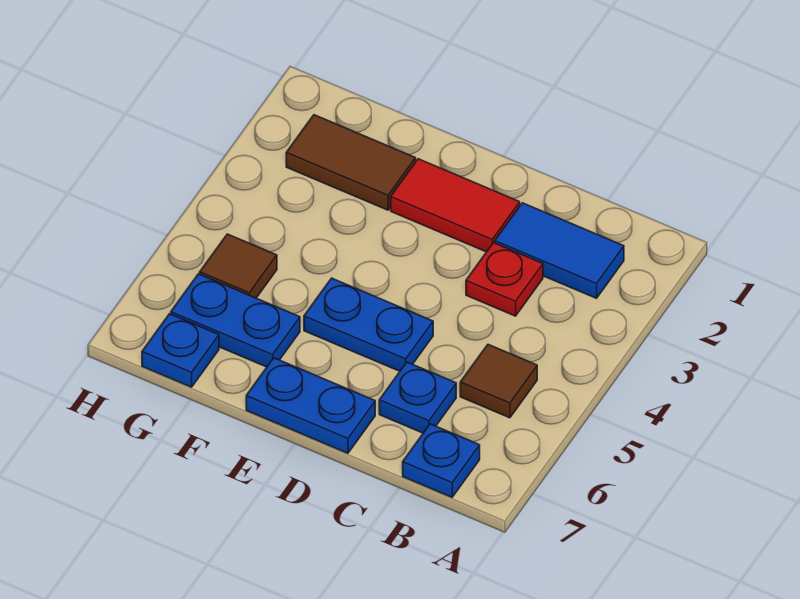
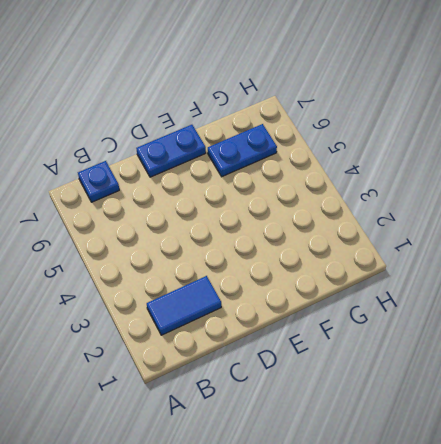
none -> brown 1x1 tile [460,344,537,418]
none -> red 1x1 plate [466,243,543,316]
none -> blue 1x1 plate [379,362,456,433]

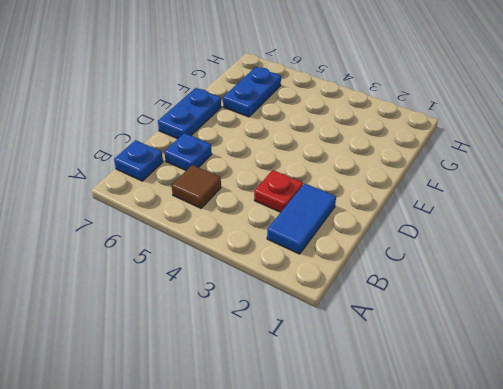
none -> red 1x2 tile [391,159,520,252]
none -> blue 1x2 plate [304,278,433,371]
none -> brown 1x2 tile [286,115,416,210]

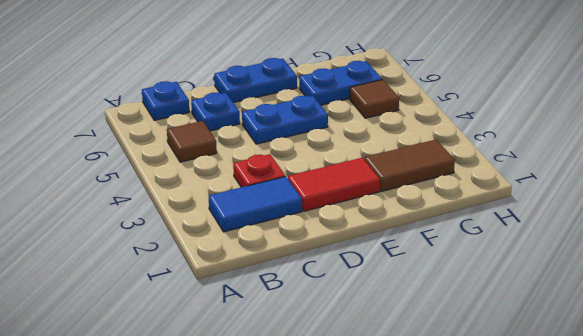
none -> blue 1x1 plate [142,314,219,387]

